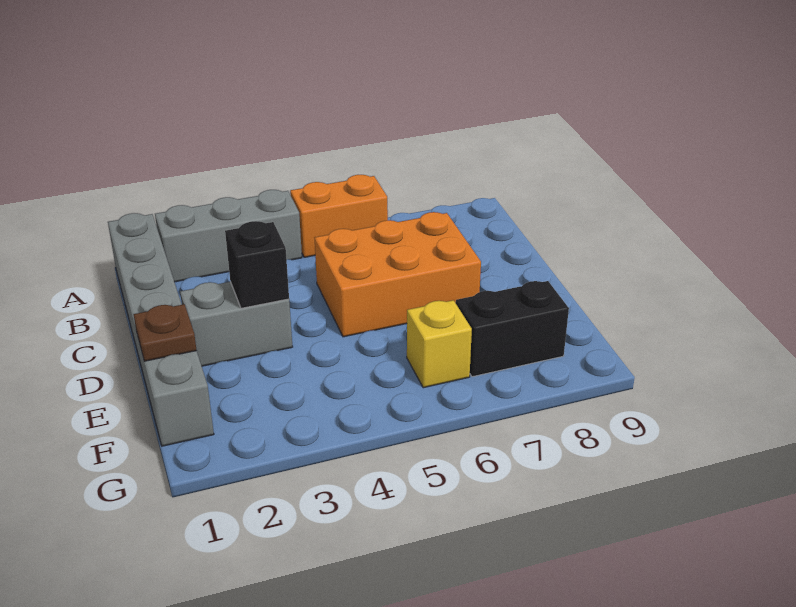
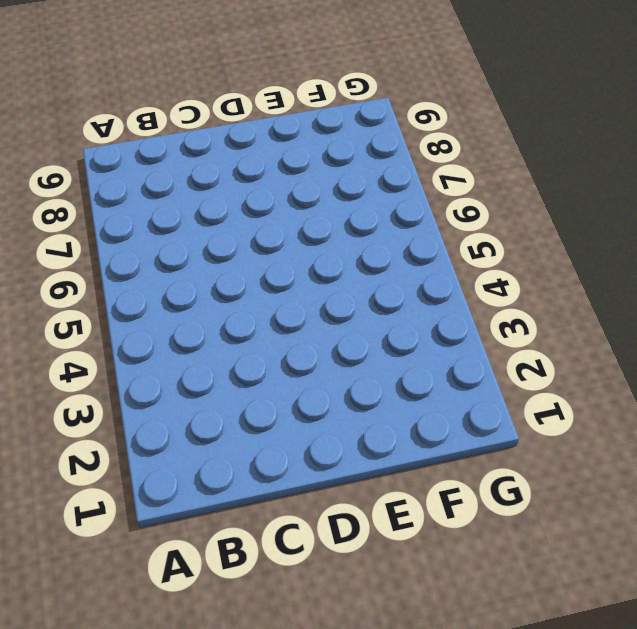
none -> grey 1x6 brick [108,213,214,446]
none -> grey 1x3 brick [155,190,302,282]

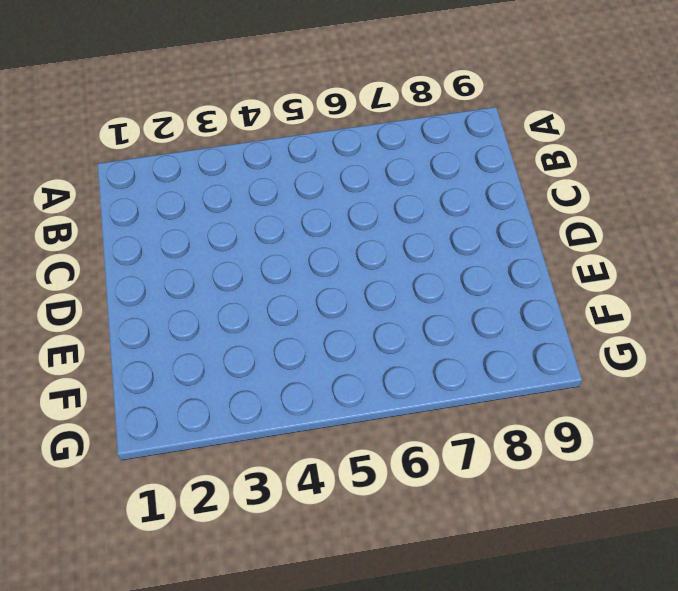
none -> grey 1x6 brick [108,213,214,446]
none -> grey 1x3 brick [155,190,302,282]

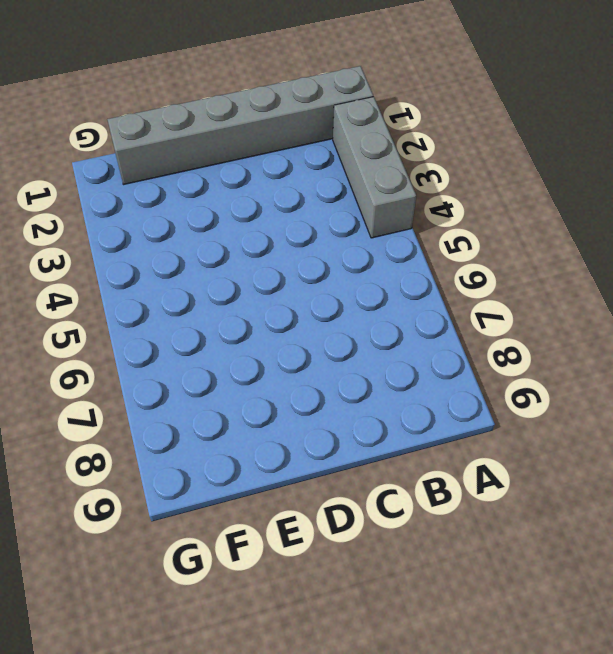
none -> orange 1x2 brick [290,175,388,257]
none -> orange 2x3 brick [315,212,481,337]

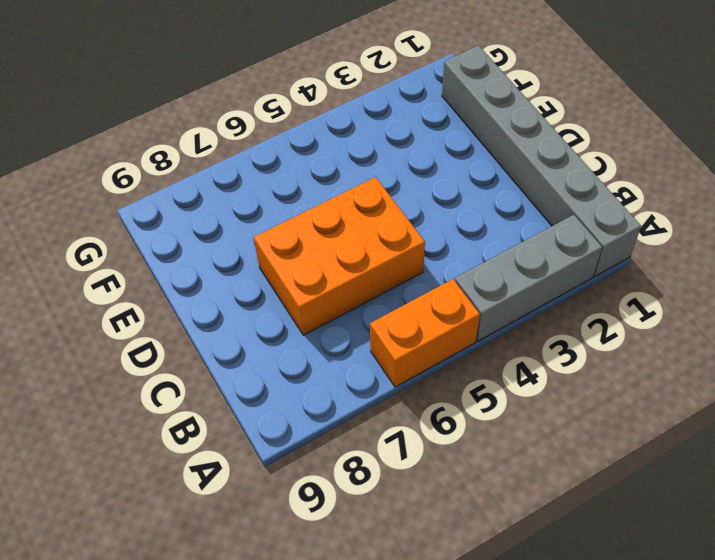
none -> grey 1x2 brick [180,282,293,366]
none -> yellow 1x1 brick [407,300,472,388]

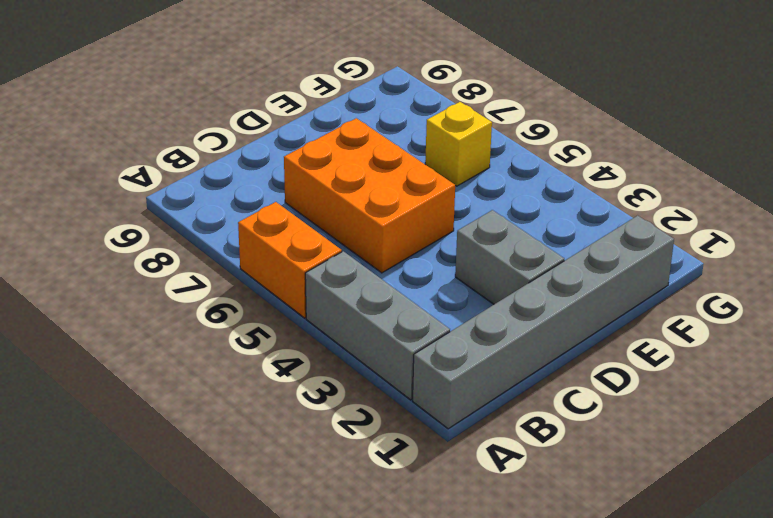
none -> black 1x2 brick [456,281,569,377]
none -> black 1x1 brick [225,221,289,308]

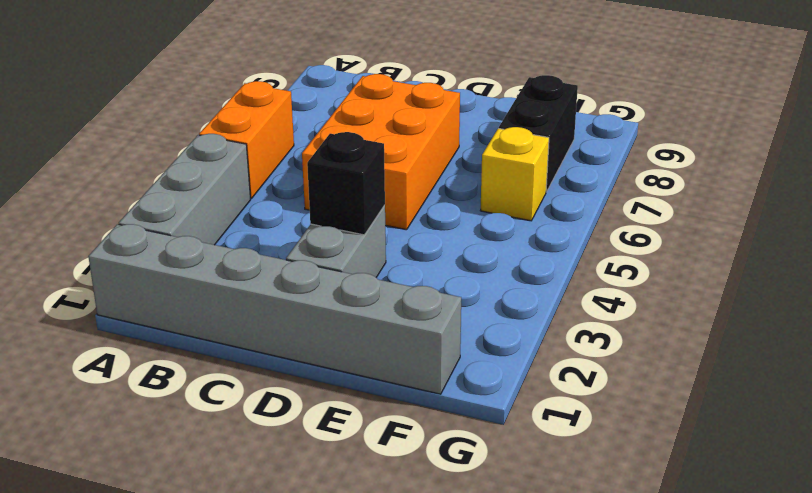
none -> brown 1x1 plate [134,304,197,361]

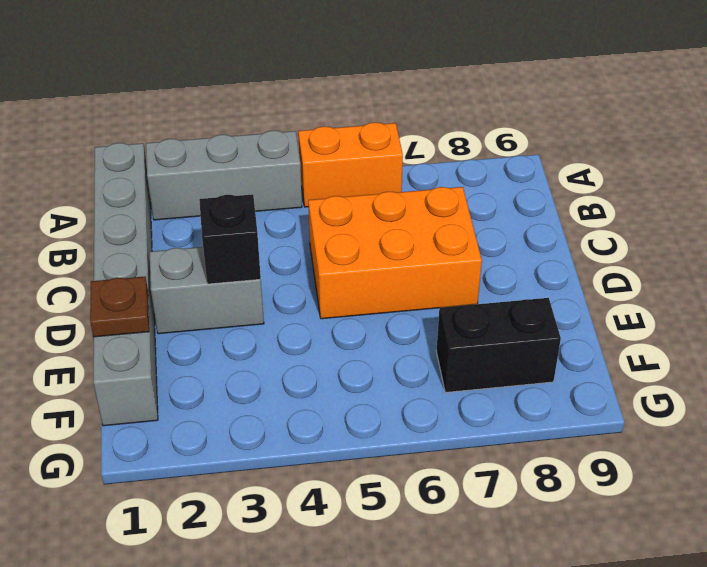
none -> yellow 1x1 brick [407,300,472,388]

